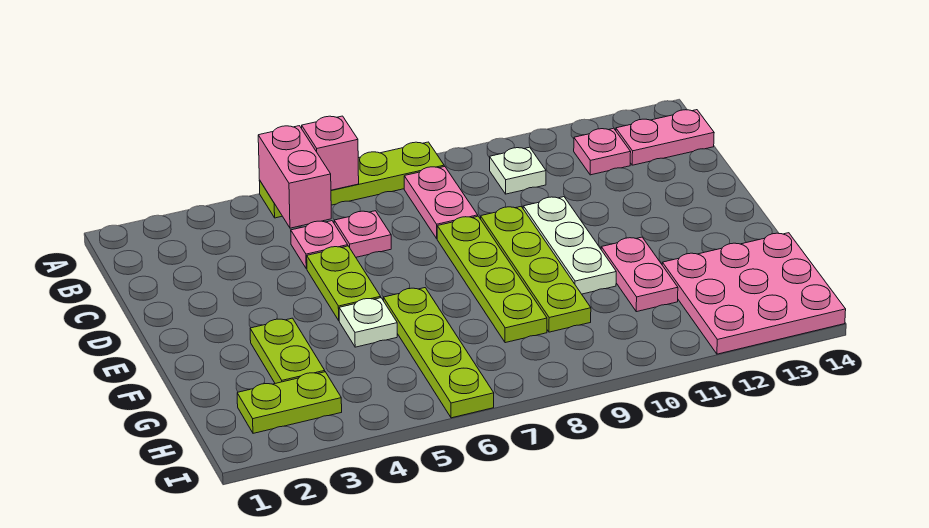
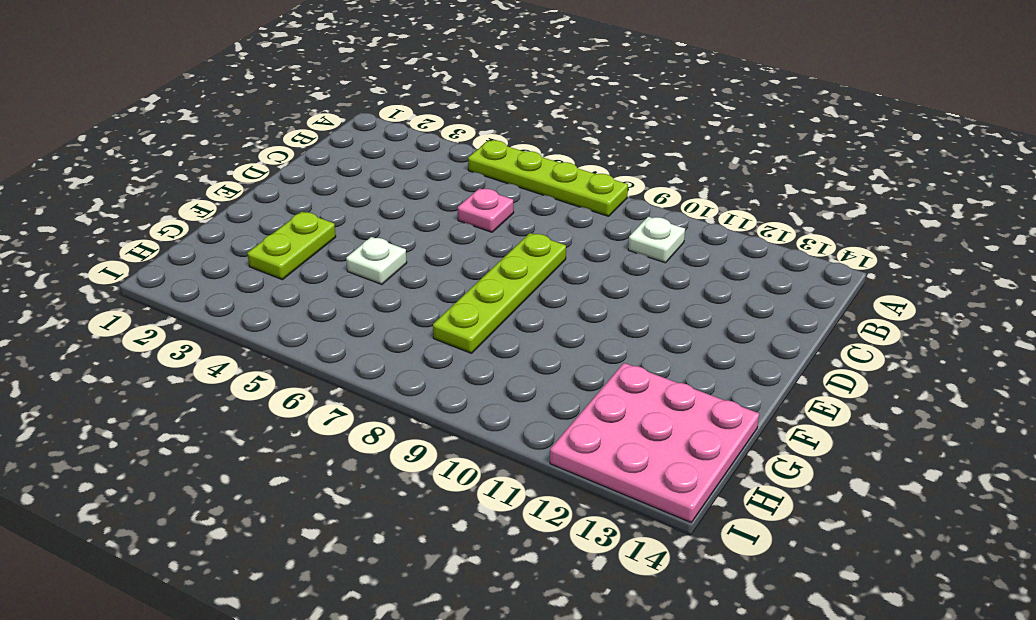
none -> pink 1x2 plate [404,166,478,239]
none -> pink 1x1 plate [574,128,631,175]
none -> pink 1x2 plate [616,110,714,165]

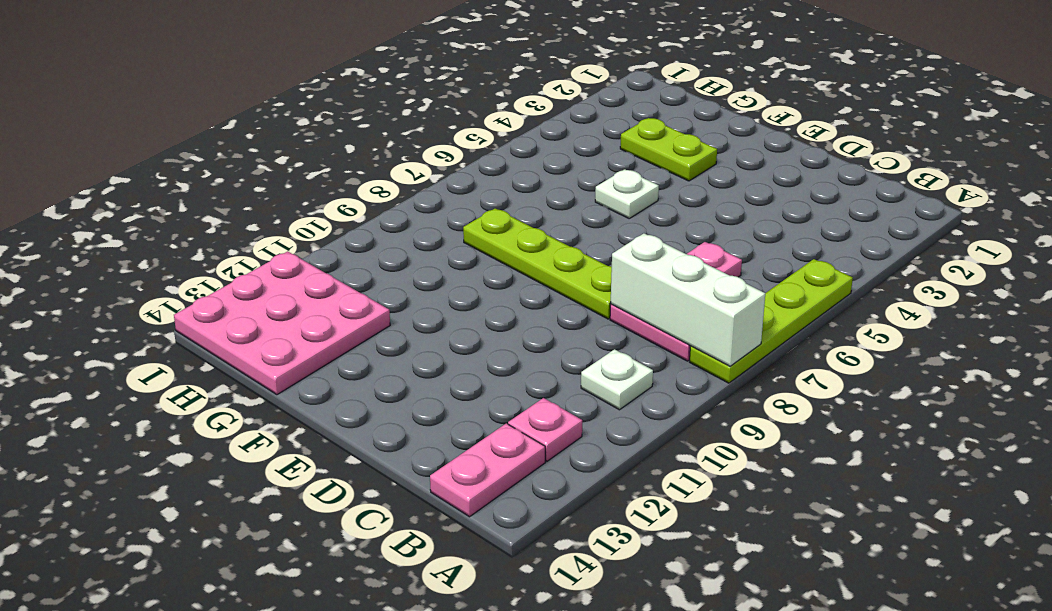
white 1x3 brick [611,233,765,366] -> none
none -> pink 1x1 plate [291,221,348,269]
none -> lime 1x2 plate [307,246,381,320]
none -> lime 1x4 plate [481,207,591,332]

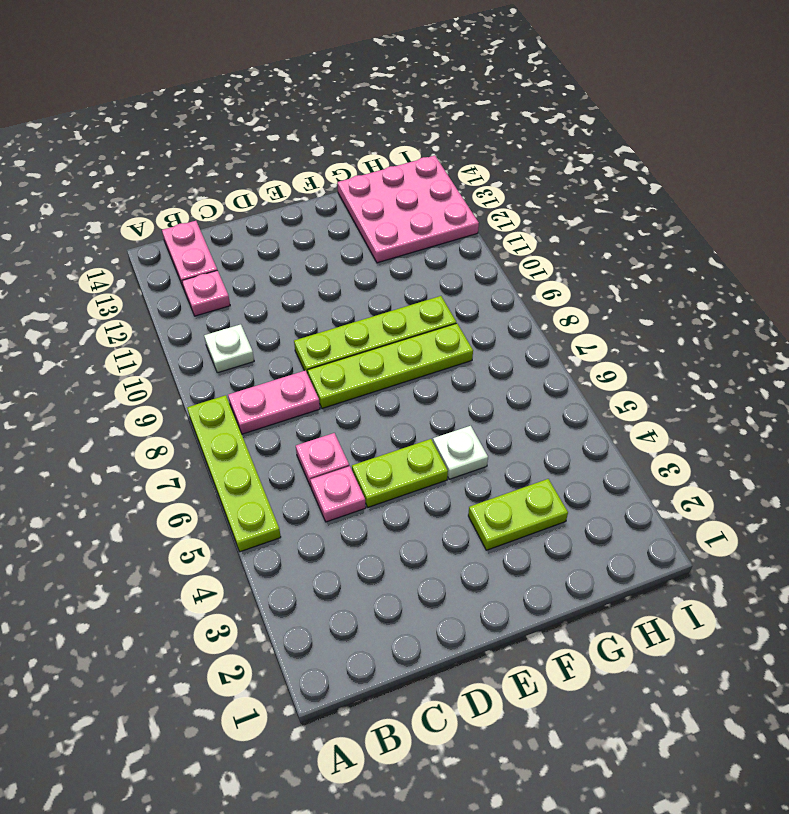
none -> white 1x3 plate [523,197,616,294]
none -> lime 1x4 plate [383,288,494,418]
none -> pink 1x2 plate [601,237,678,312]

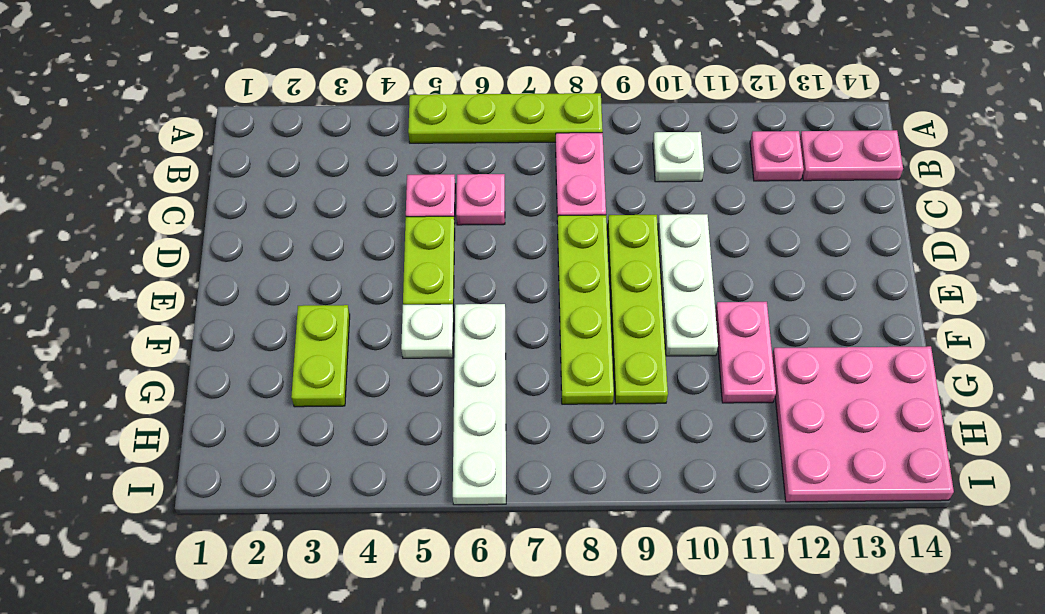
white 1x4 plate [453,304,506,505] -> lime 1x4 plate [383,288,494,418]
none -> lime 1x2 plate [237,372,342,433]
none -> pink 1x2 brick [258,126,331,228]
none -> pink 1x1 brick [302,116,359,190]

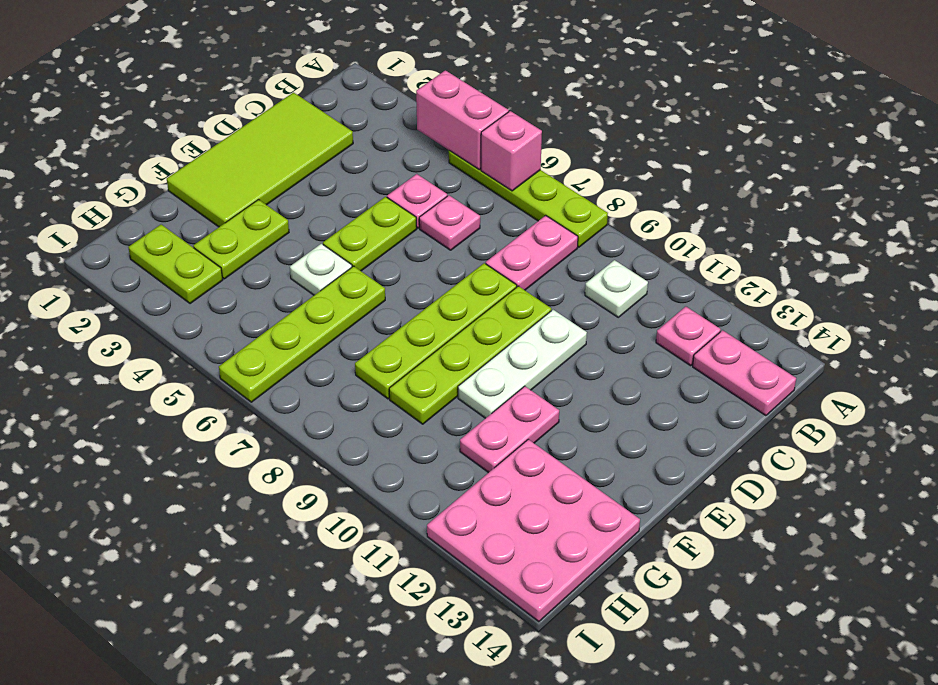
pink 1x2 brick [416,70,509,170] -> pink 1x2 brick turned to [258,126,331,228]
lime 2x4 tile [167,93,353,227] -> none

